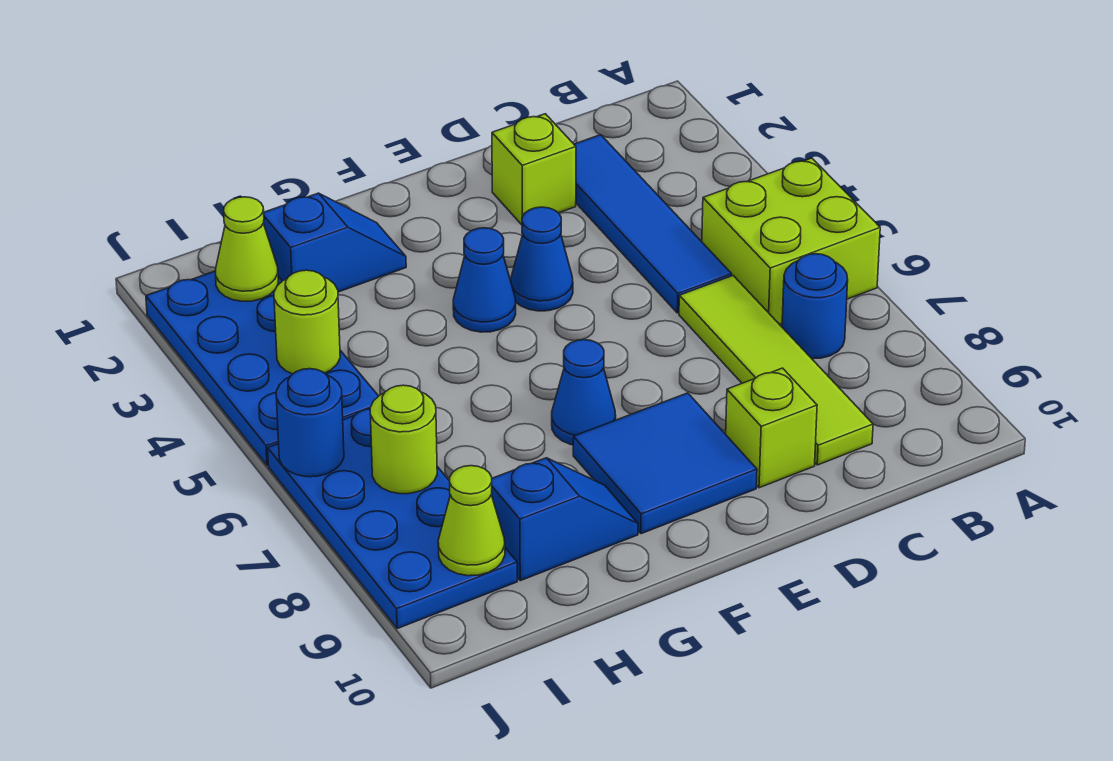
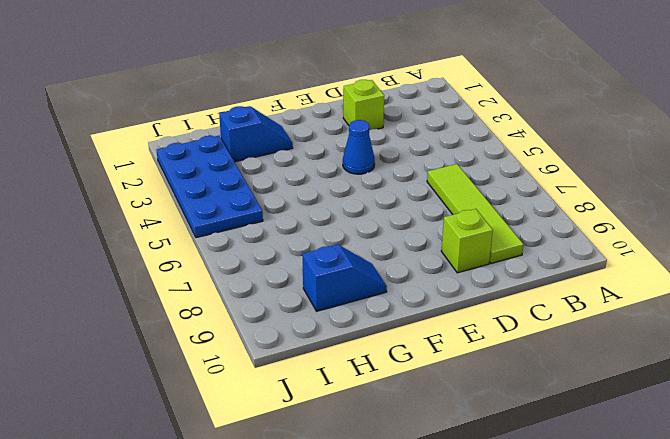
none -> lime 2x2 brick [702,158,880,325]
none -> blue 1x1 round brick [782,254,848,359]
none -> blue 1x4 tile [574,135,732,313]

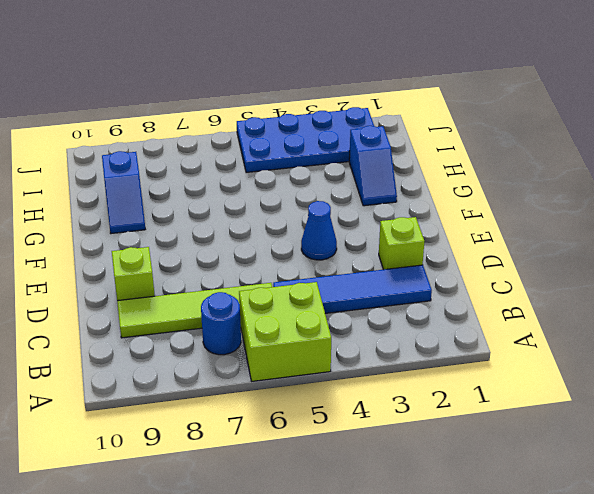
none -> blue 2x2 tile [573,393,757,534]
none -> blue 1x1 cone [453,228,516,332]
none -> blue 1x1 cone [552,340,616,445]

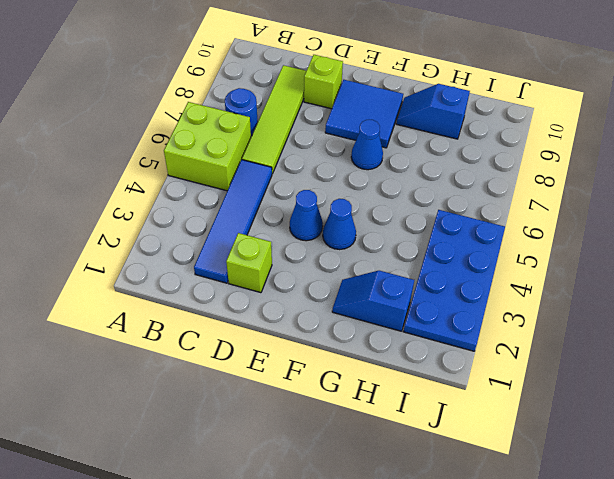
none -> blue 2x4 plate [268,409,517,629]
none -> lime 1x1 cone [216,197,278,301]
none -> lime 1x1 round brick [274,270,340,374]

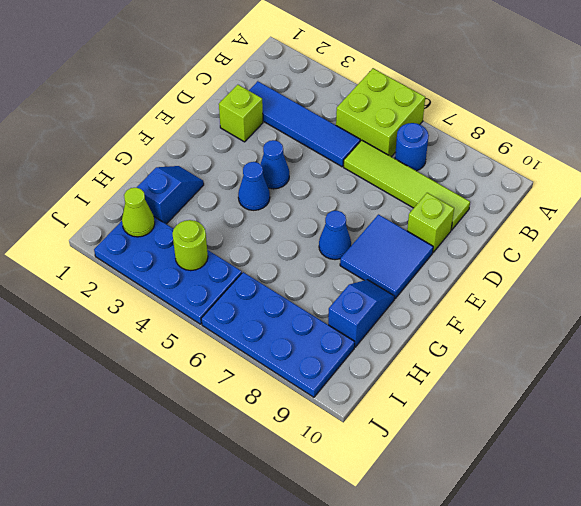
none -> lime 1x1 round brick [370,385,437,494]
none -> lime 1x1 cone [438,466,505,576]
none -> blue 1x1 round brick [276,369,344,477]

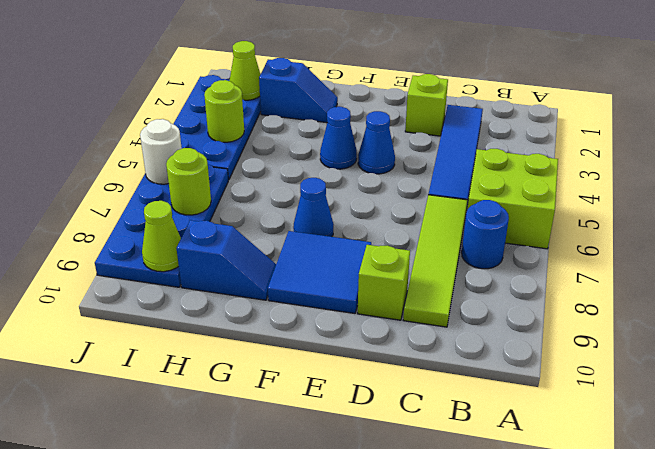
white 1x1 round brick [140,119,182,184] -> blue 1x1 round brick [276,369,344,477]

